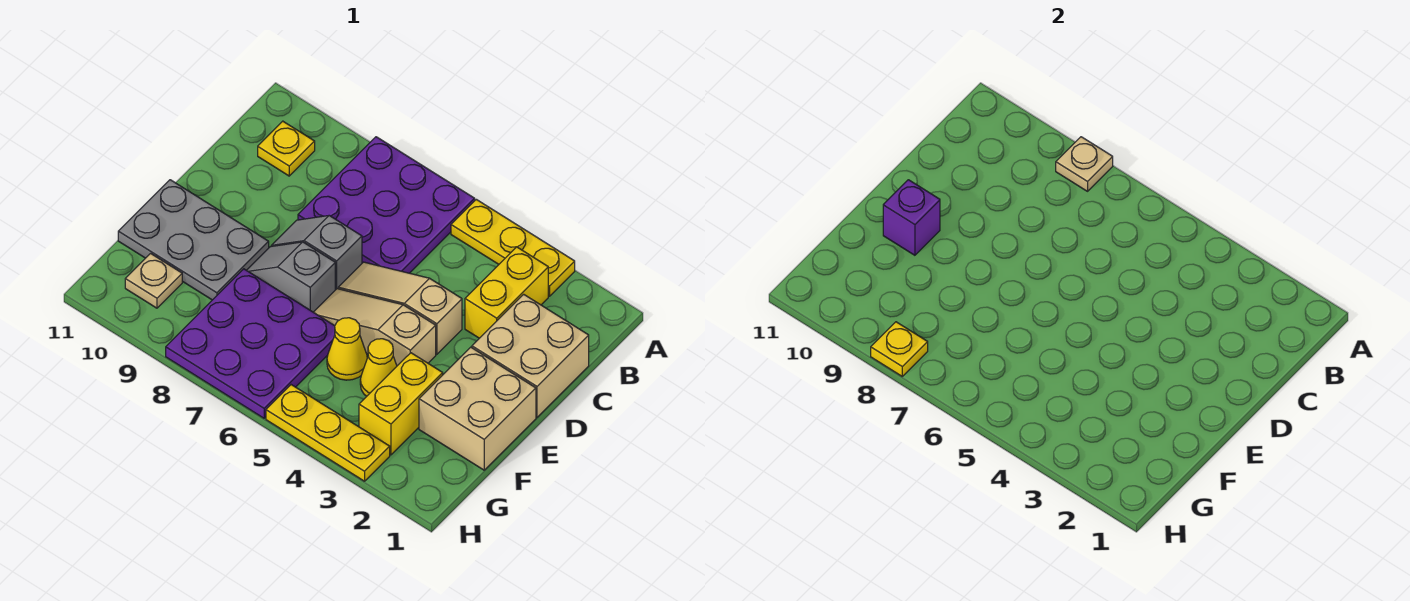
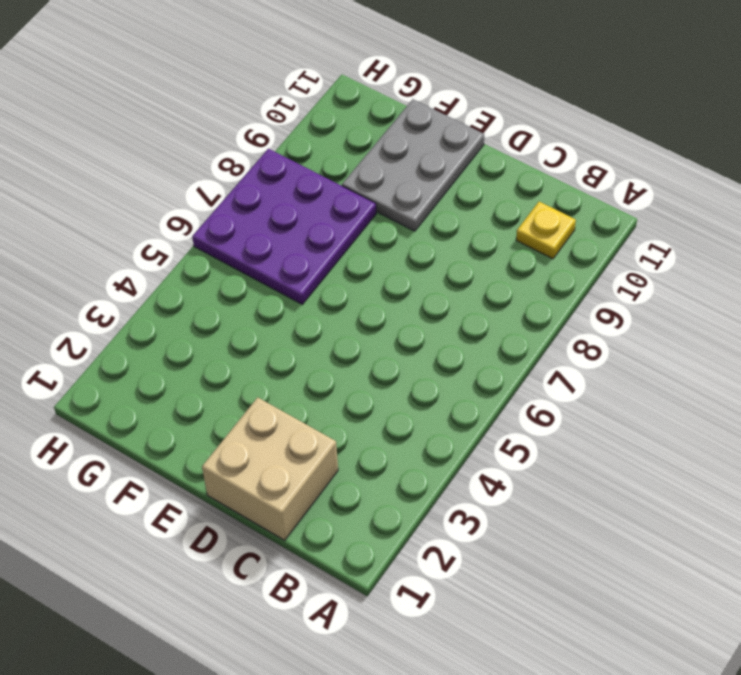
none -> yellow 1x3 plate [451,199,575,296]
none -> purple 3x3 plate [298,137,475,273]
none -> yellow 1x2 brick [465,247,548,338]

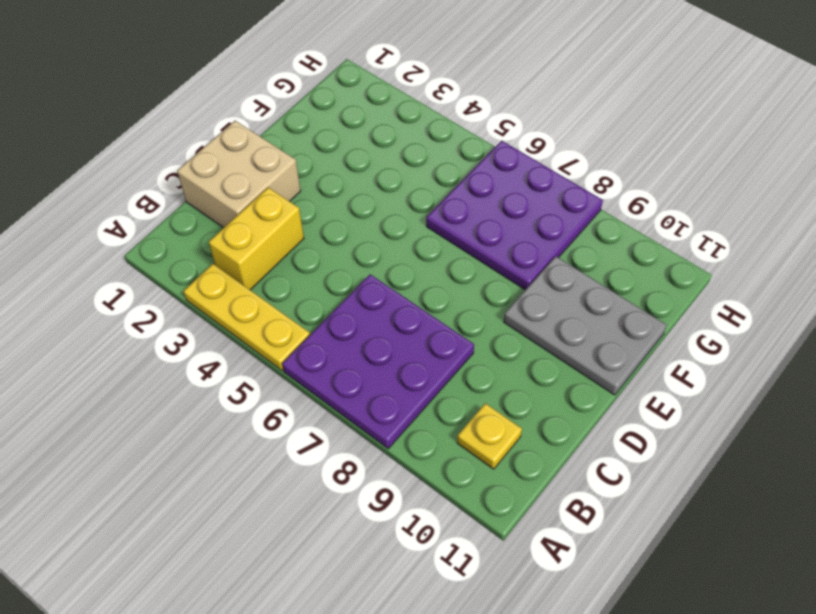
none -> tan 1x3 slope [338,262,462,355]
none -> grey 1x2 slope [271,216,362,290]
none -> tan 2x2 brick [419,347,536,470]

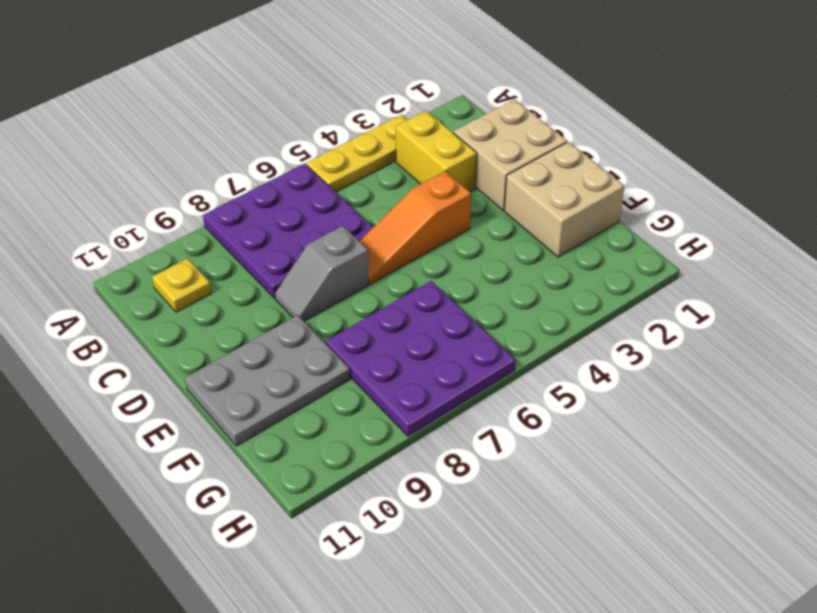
orange 1x3 slope [359,171,471,284] -> tan 1x3 slope [338,262,462,355]
none -> tan 1x3 slope [314,289,436,366]
none -> grey 1x2 slope [247,242,335,312]
none -> yellow 1x2 brick [359,353,443,455]

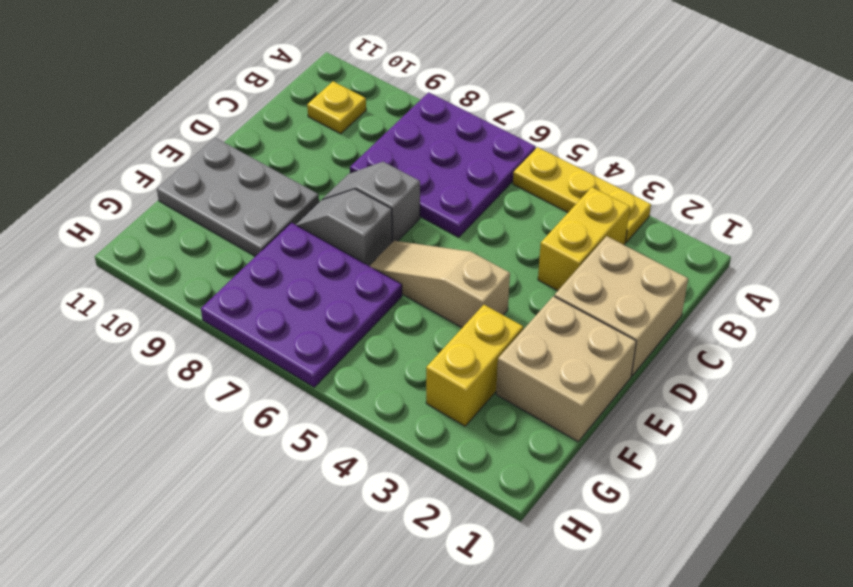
none -> tan 1x3 slope [338,262,462,355]
none -> yellow 1x1 cone [360,339,397,396]
none -> yellow 1x1 cone [327,318,367,380]

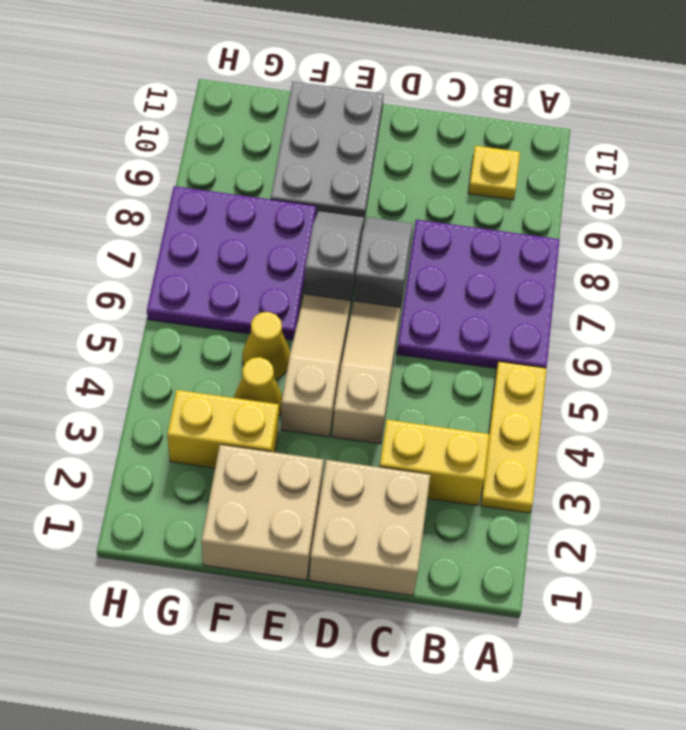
none -> tan 1x1 plate [125,254,182,308]
none -> yellow 1x3 plate [266,385,390,481]
none -> tan 1x1 plate [1056,137,1113,191]

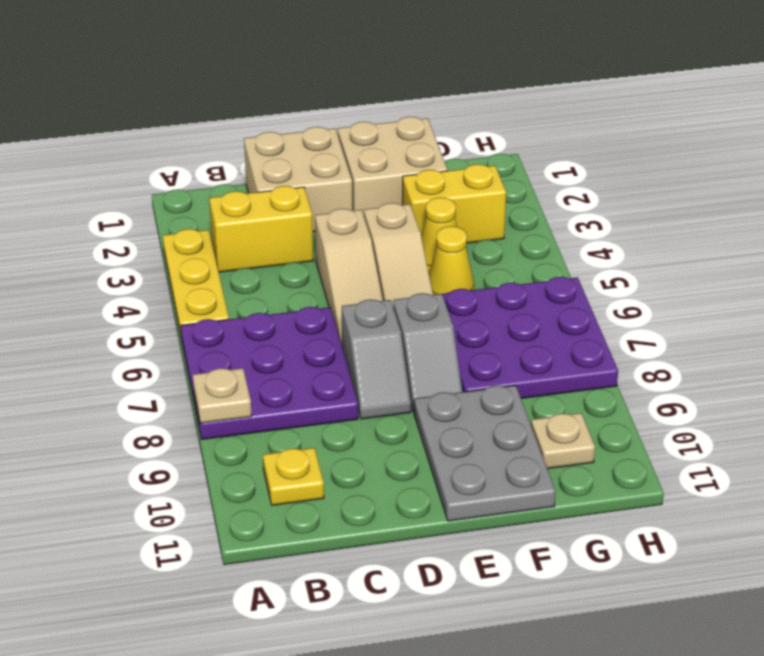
none -> yellow 1x3 plate [266,385,390,481]
none -> purple 1x1 brick [883,180,940,255]
none -> yellow 1x1 plate [871,322,928,376]

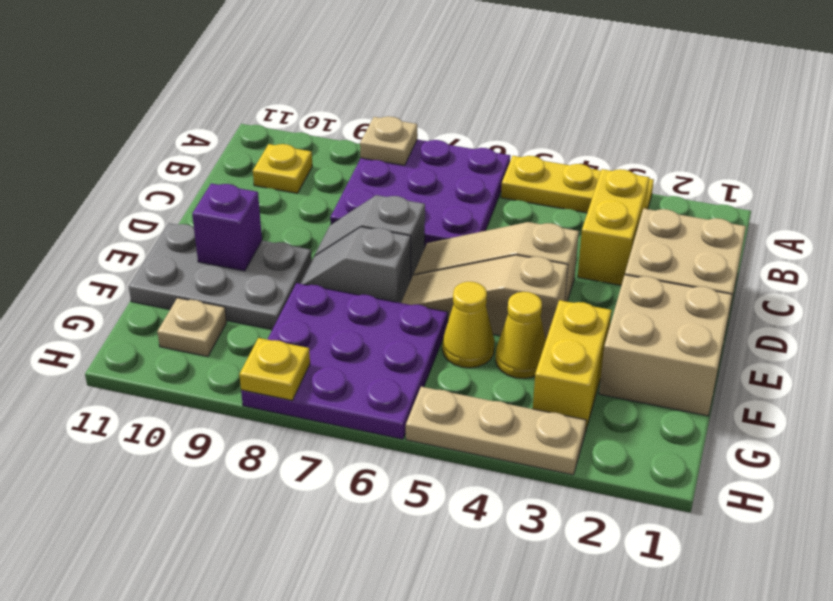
tan 1x3 plate [406,387,586,475] -> yellow 1x3 plate [266,385,390,481]

